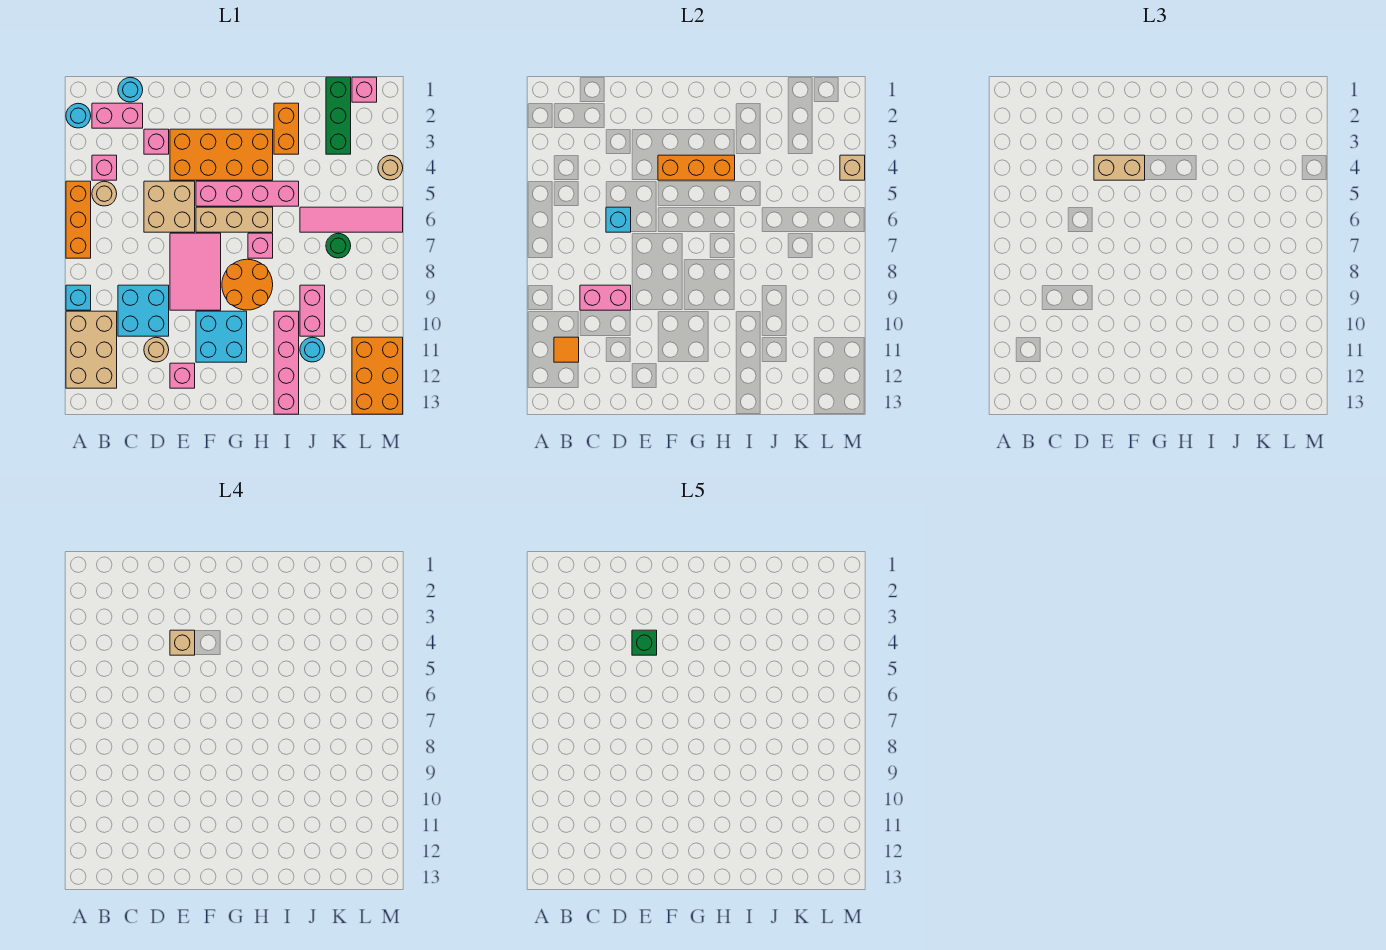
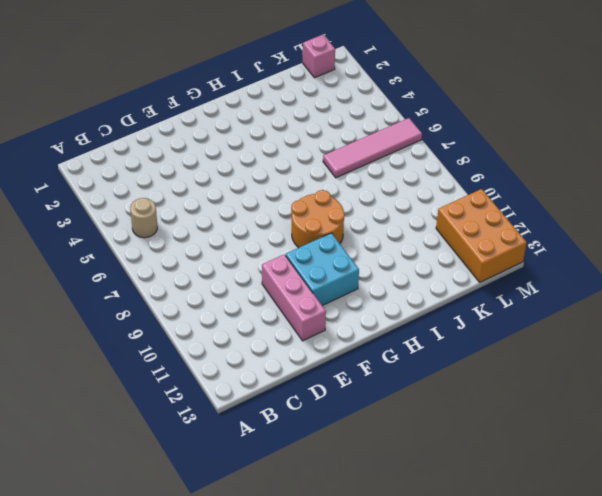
pink 1x3 brick [262,254,326,341] -> pink 1x1 brick [170,363,195,388]
none -> cyan 1x1 round brick [66,103,91,128]
none -> orange 1x3 brick [66,181,91,258]
none -> cyan 1x1 brick [66,285,91,310]
none -> tan 2x3 brick [66,311,117,388]

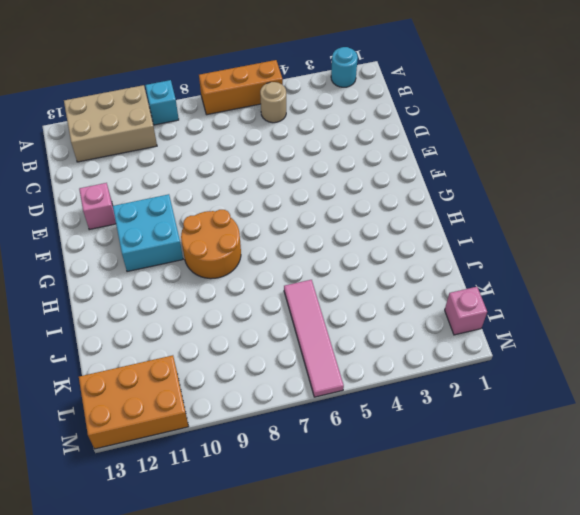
none -> pink 1x2 brick [92,103,143,128]
none -> pink 1x1 brick [92,155,117,180]
none -> cyan 1x1 round brick [118,77,143,102]
none -> cyan 2x2 brick [118,285,169,336]

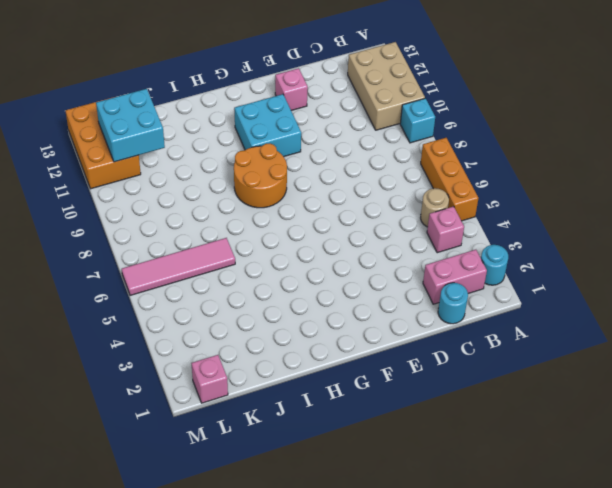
cyan 2x2 brick [96,89,165,162] -> cyan 2x2 brick moved to [118,285,169,336]
none -> pink 1x1 brick [144,129,169,154]
none -> tan 2x2 brick [144,181,195,232]
none -> tan 1x1 round brick [144,337,169,362]
none -> orange 2x4 brick [170,129,273,180]

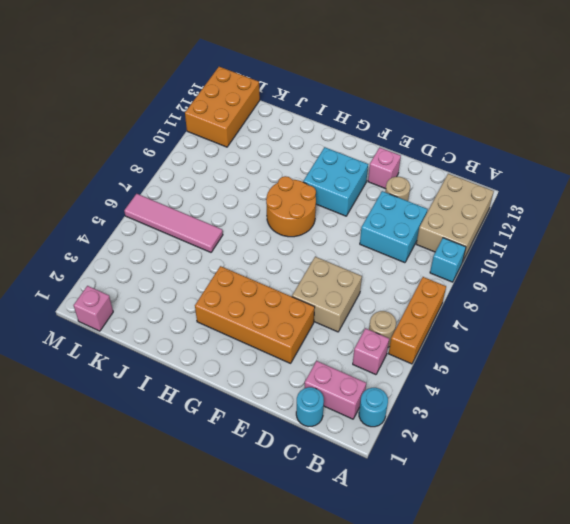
none -> pink 1x1 brick [144,129,169,154]
none -> pink 2x3 tile [170,233,221,310]
none -> pink 1x4 brick [196,181,299,206]
none -> tan 1x3 brick [196,207,273,232]

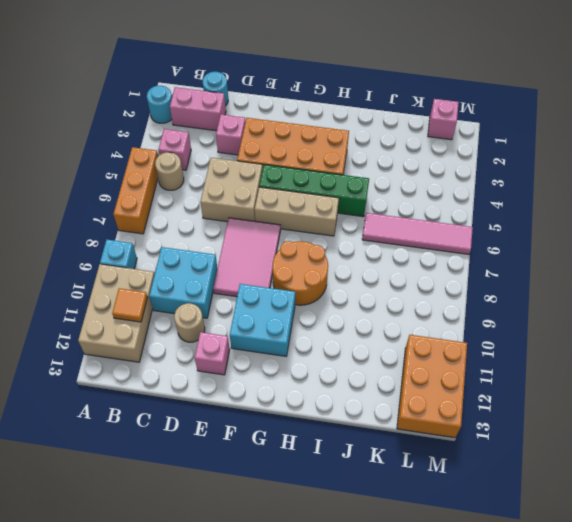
green 1x4 brick [259,165,369,217] -> pink 1x4 brick [196,181,299,206]
none -> pink 1x1 brick [248,233,273,258]
none -> orange 1x2 brick [274,103,299,154]
none -> pink 1x4 brick [274,311,299,414]
none -> pink 1x2 brick [300,285,325,336]

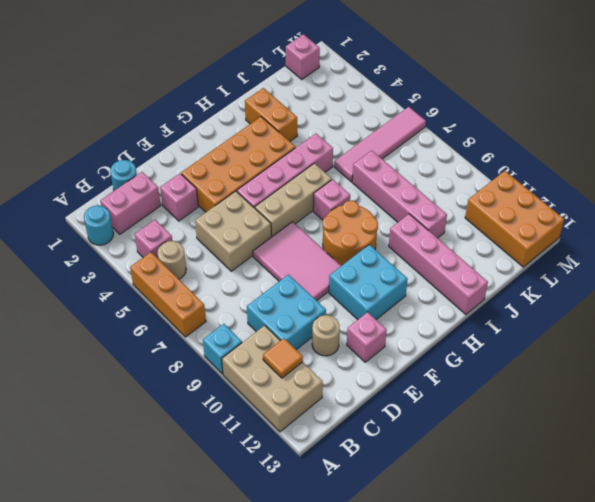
pink 1x4 brick [352,150,447,238] -> pink 1x2 brick [300,285,325,336]
none -> cyan 1x1 round brick [300,337,325,362]
none -> green 1x3 brick [326,77,351,154]
none -> green 1x1 round brick [326,233,351,258]
none -> tan 1x1 round brick [378,155,403,180]

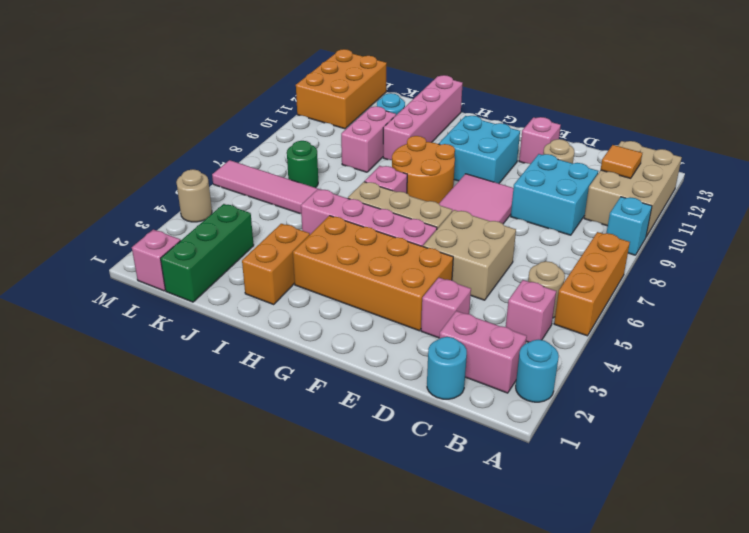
none -> pink 1x2 brick [580,285,631,310]
none -> cyan 1x1 brick [606,207,631,232]
none -> orange 1x3 brick [658,155,735,180]
none -> tan 1x1 brick [840,155,865,180]

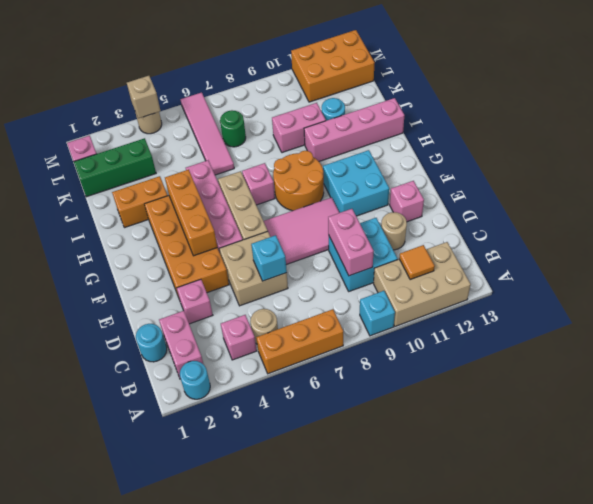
none -> tan 1x2 brick [1094,155,1145,180]
none -> tan 1x1 brick [170,630,195,655]
none -> green 1x1 brick [632,630,657,655]

